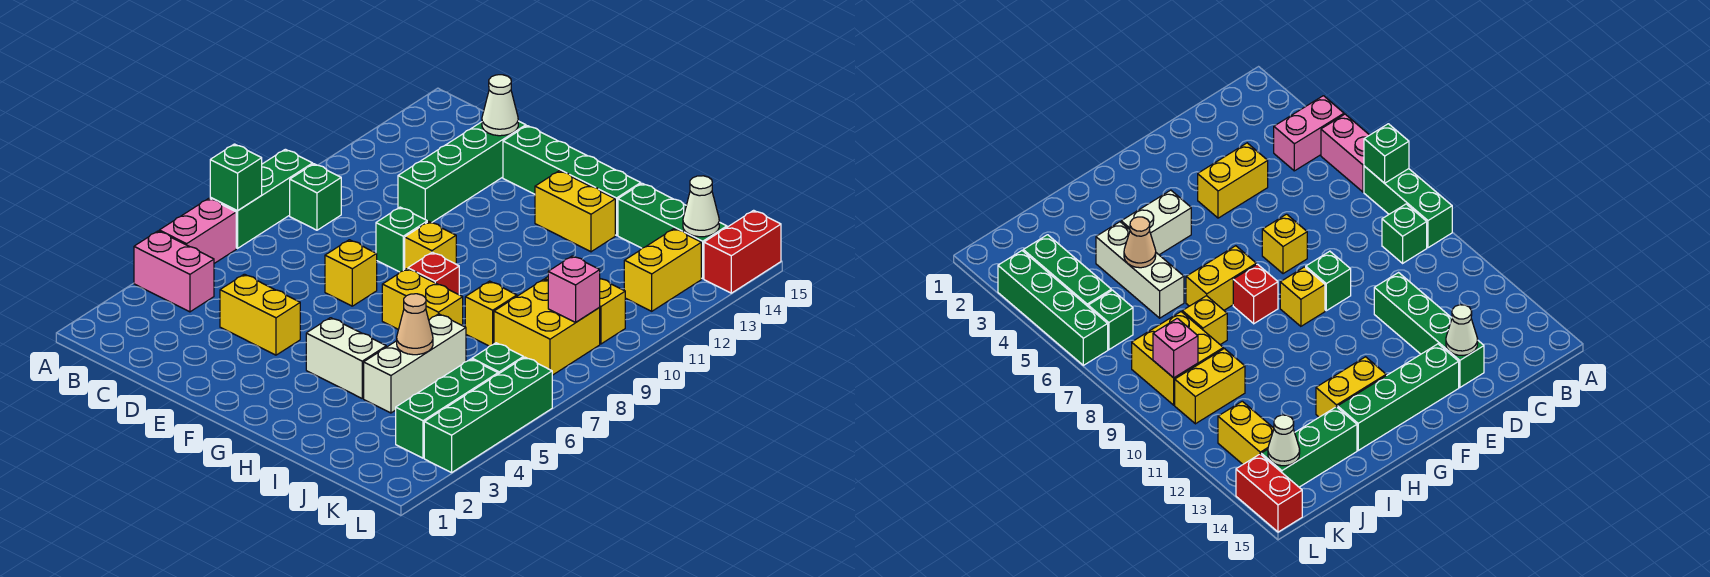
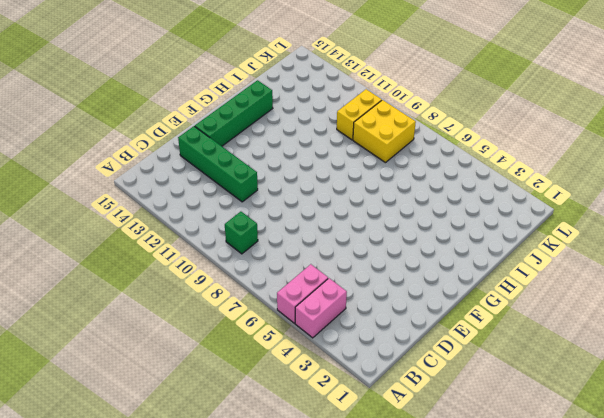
pink 1x2 brick [277,264,328,323] -> pink 1x2 brick turned to [159,198,236,263]
none -> green 1x3 brick [210,149,313,248]
none -> yellow 1x2 brick [220,274,300,355]
none -> yellow 1x1 brick [325,240,377,306]

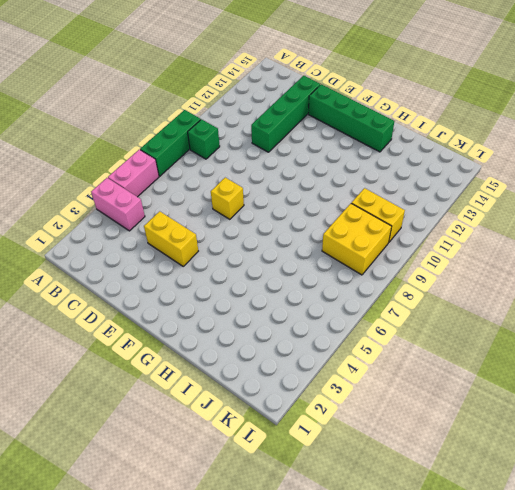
none -> green 1x1 brick [376,207,427,272]
none -> yellow 1x1 brick [405,222,456,269]
none -> white 1x2 brick [306,318,386,398]

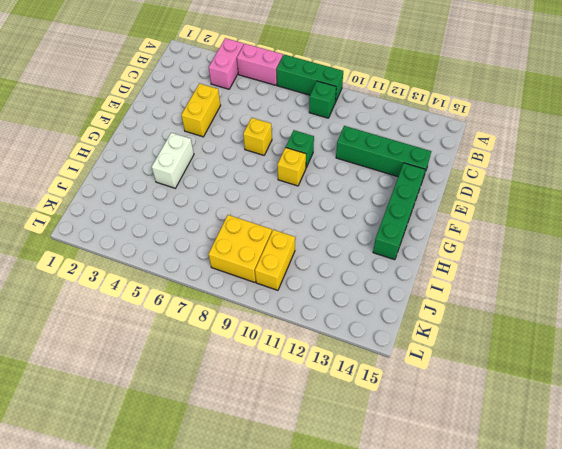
none -> yellow 1x2 brick [382,269,463,329]
none -> red 1x1 brick [408,252,459,295]
none -> yellow 1x2 brick [535,171,615,252]

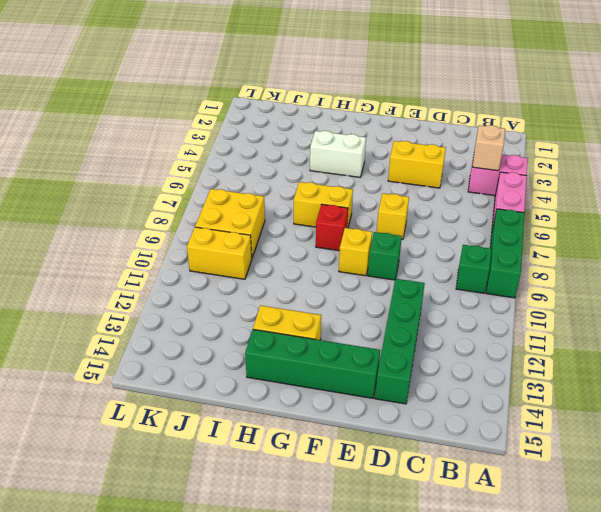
tan 1x1 brick [472,125,505,171] -> none
none -> white 1x3 brick [364,314,466,413]
none -> yellow 1x1 brick [465,281,517,346]
none -> green 1x3 brick [618,183,727,279]

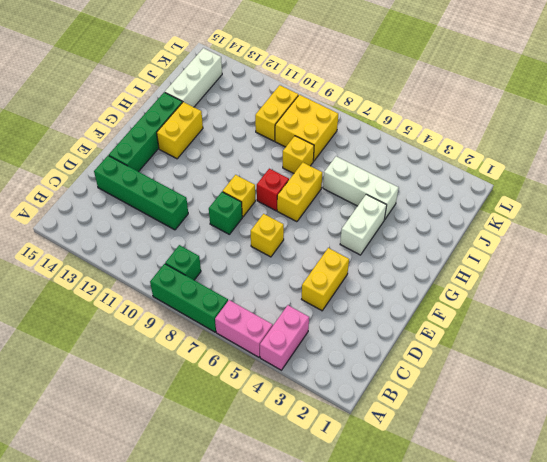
white 1x3 brick [165,48,222,107] -> green 1x3 brick [618,183,727,279]
none -> green 1x3 brick [396,359,498,458]
none -> green 1x1 brick [472,343,523,374]
none -> yellow 1x2 brick [624,229,701,311]

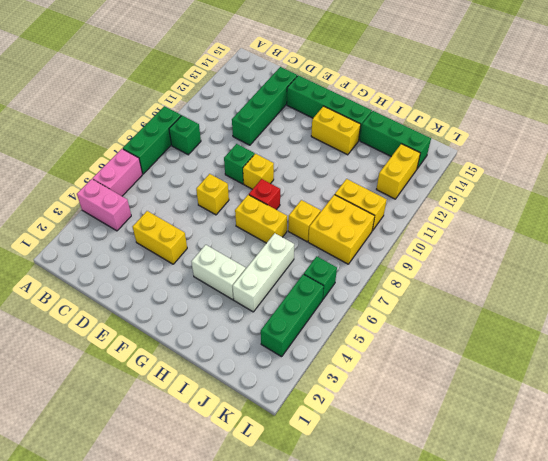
none -> green 1x4 brick [424,357,552,473]
none -> red 1x2 brick [704,210,781,293]
none -> green 1x1 brick [210,144,262,211]

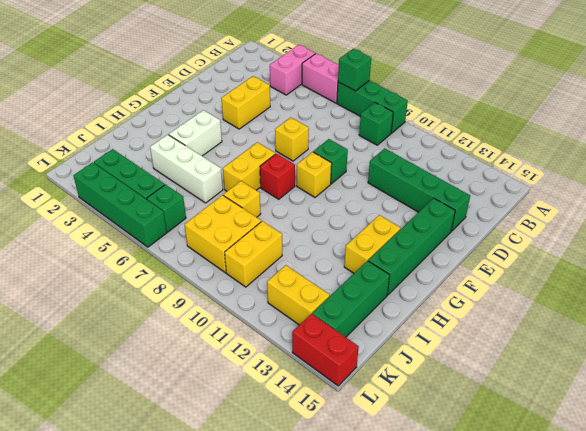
none -> white 1x1 cone [482,75,518,136]
none -> tan 1x1 cone [397,294,433,355]
none -> pink 1x1 brick [548,256,600,322]

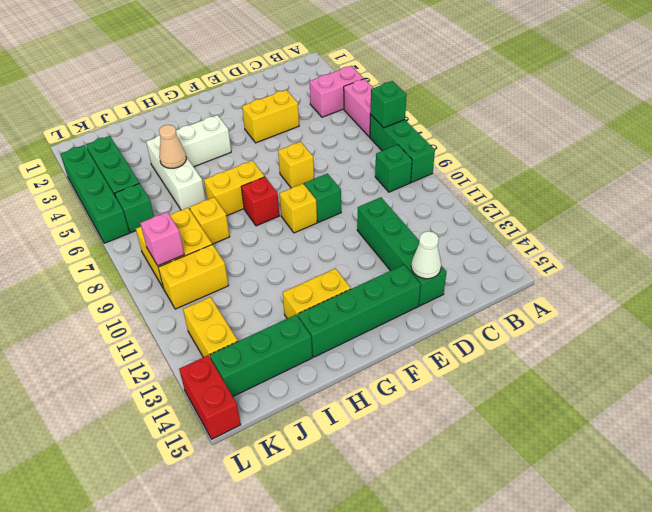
none -> white 1x1 cone [683,176,719,237]

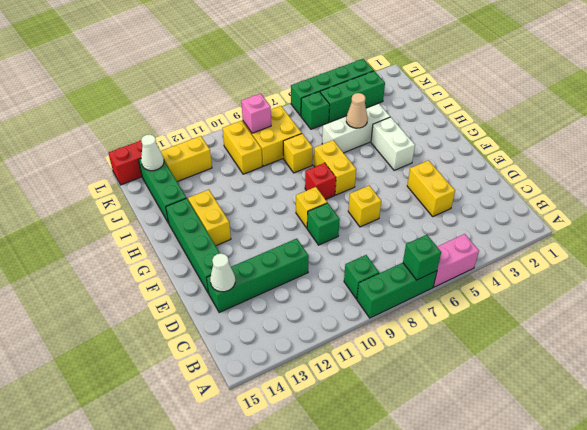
none -> pink 1x2 brick [134,231,214,312]

